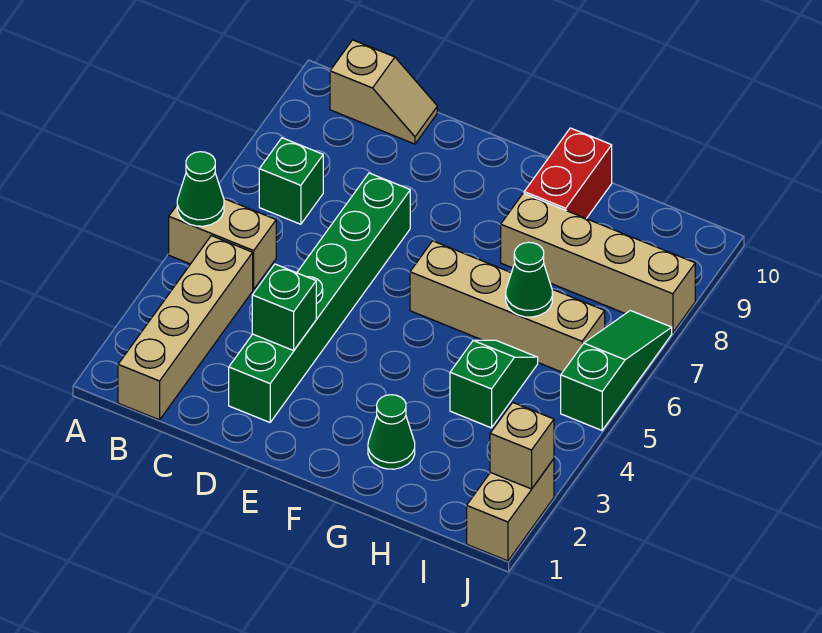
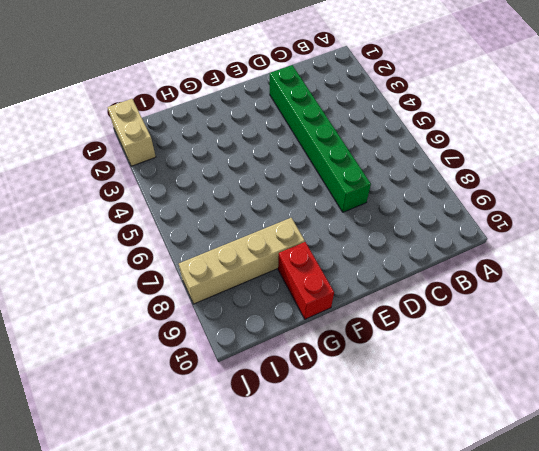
none -> tan 1x2 brick [169,199,276,289]
none -> tan 1x4 brick [118,236,253,420]
none -> green 1x1 brick [259,138,323,224]

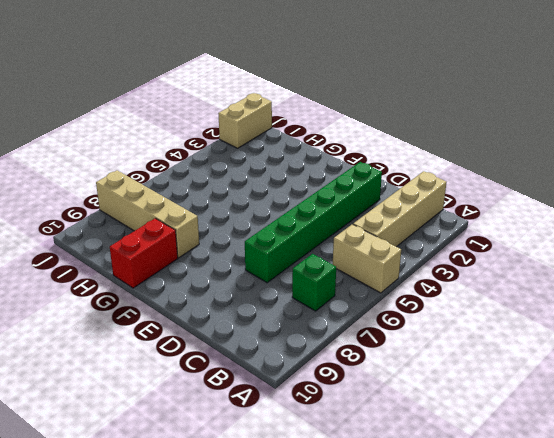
none -> tan 1x2 slope [330,40,437,144]
none -> tan 1x4 brick [410,241,605,372]
none -> green 1x1 cone [368,395,415,469]

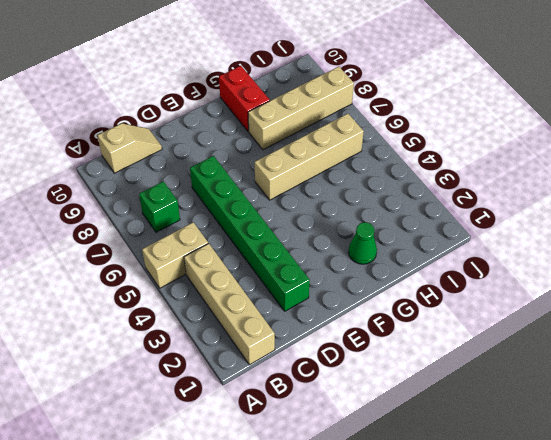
none -> green 1x2 slope [450,340,538,428]
none -> tan 1x2 brick [467,459,554,561]
none -> green 1x3 slope [561,311,672,430]

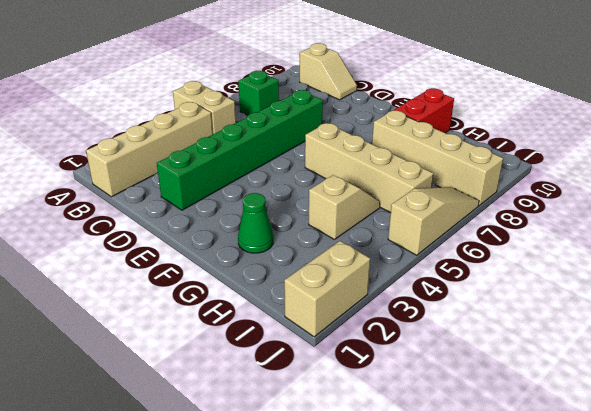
tan 1x2 slope [309,175,380,239] -> green 1x2 slope [450,340,538,428]
tan 1x3 slope [388,187,479,255] -> green 1x3 slope [561,311,672,430]
none -> green 1x1 cone [177,152,224,226]
none -> green 1x1 brick [252,264,316,350]
none -> green 1x1 cone [506,242,552,317]

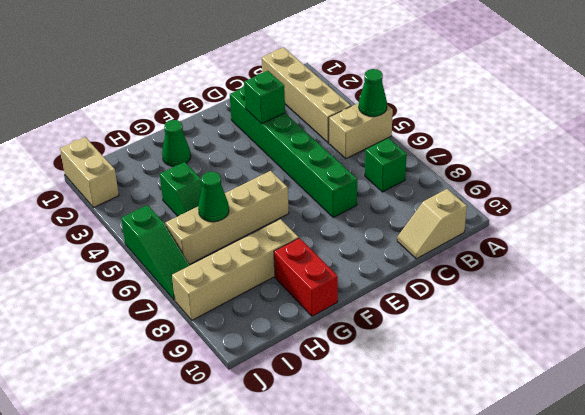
none -> tan 1x1 brick [490,402,554,489]

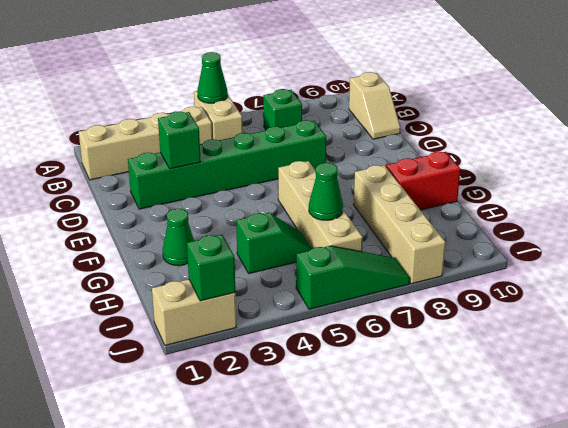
green 1x1 brick [187,235,235,301] -> tan 1x1 brick [490,402,554,489]

